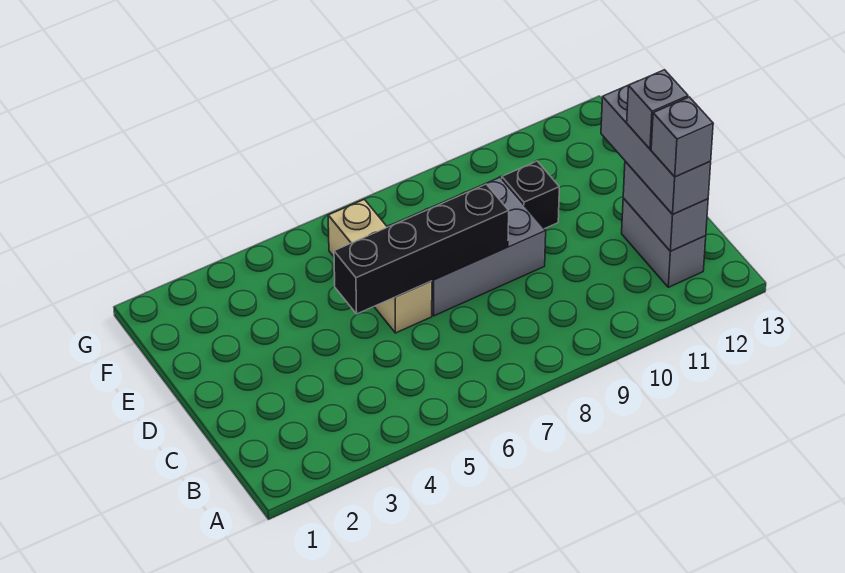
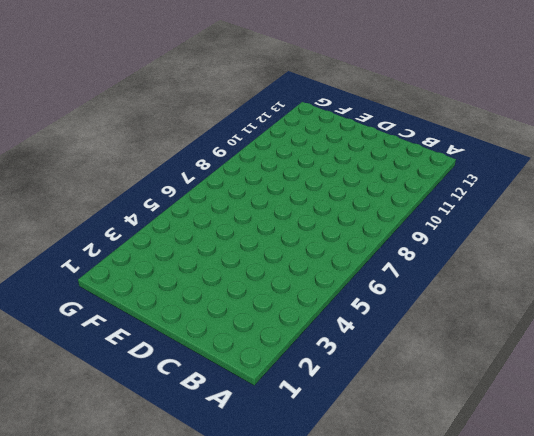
none -> grey 1x2 brick [622,198,706,287]
none -> tan 1x3 brick [328,199,432,333]

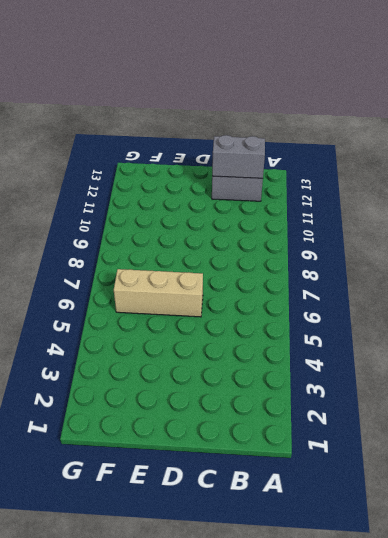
none -> grey 2x3 brick [390,177,546,316]
none -> black 1x1 brick [502,161,559,229]

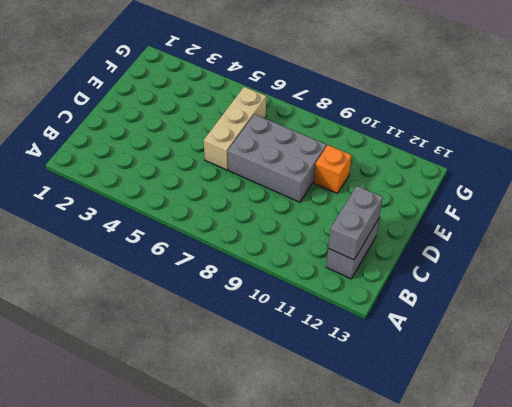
orange 1x1 brick [314,145,352,194] -> black 1x1 brick [502,161,559,229]
none -> black 1x4 brick [334,184,509,314]
none -> grey 1x3 brick [601,86,711,214]

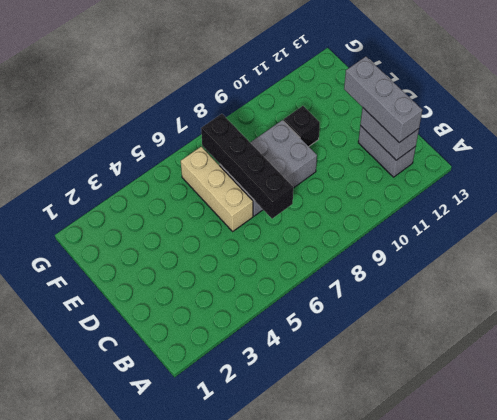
black 1x4 brick [201,114,293,219] -> black 1x4 brick turned to [334,184,509,314]
none -> grey 1x1 brick [651,97,713,177]
none -> grey 1x1 brick [627,70,688,149]

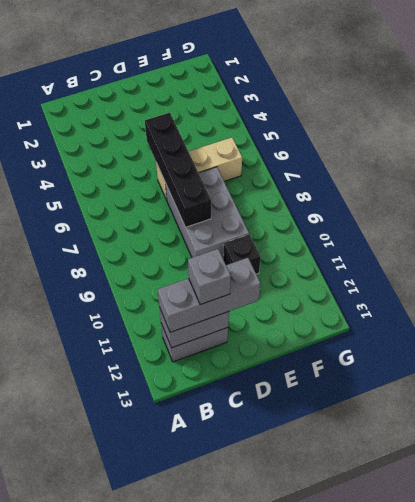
none -> grey 1x1 brick [651,97,713,177]

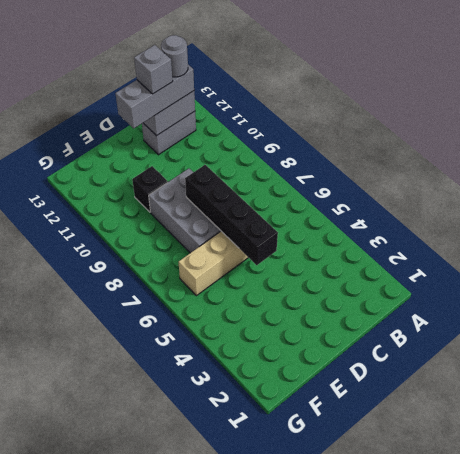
grey 1x1 round brick [161,35,188,77] -> grey 1x1 brick [651,97,713,177]

